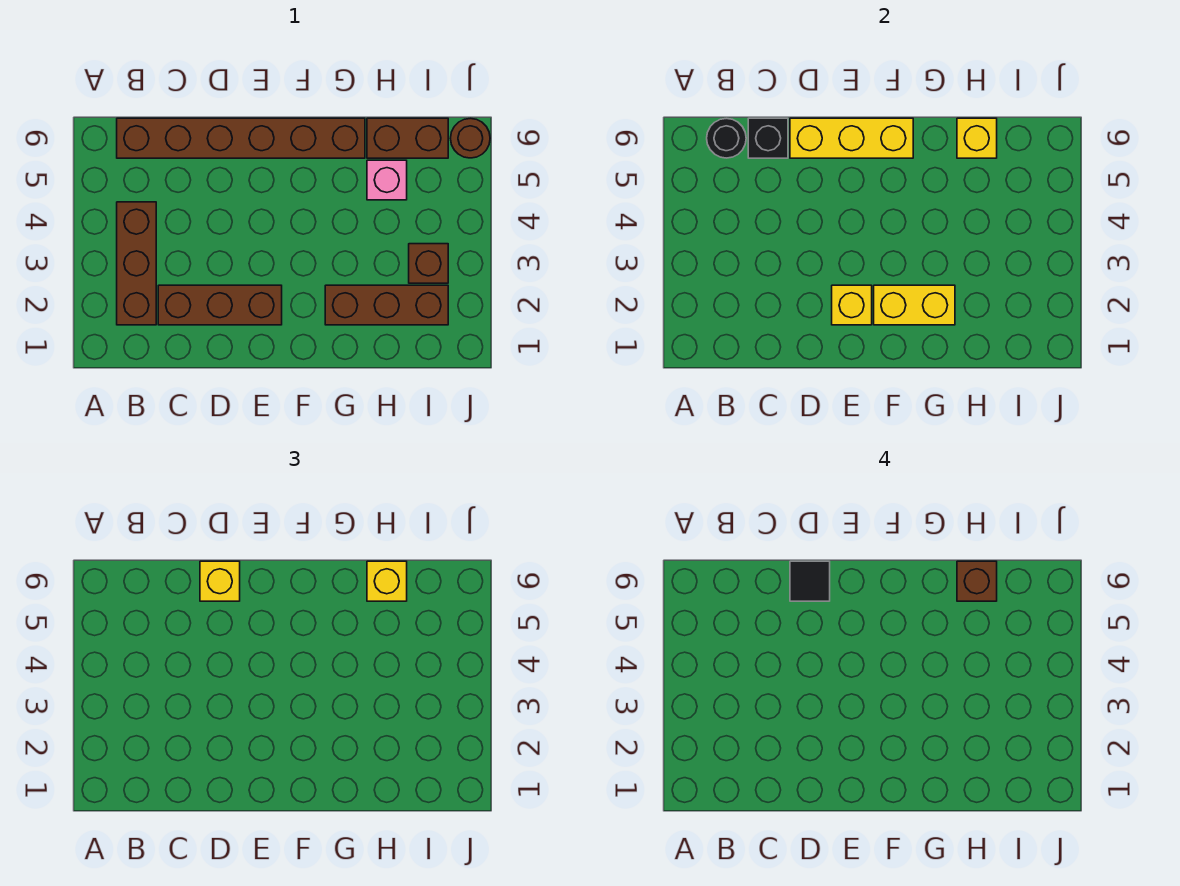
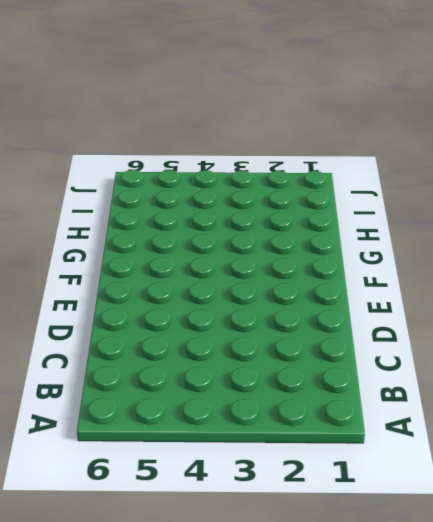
none -> brown 1x3 brick [117,202,156,325]
none -> brown 1x6 brick [117,118,365,158]
none -> brown 1x3 brick [158,285,282,325]

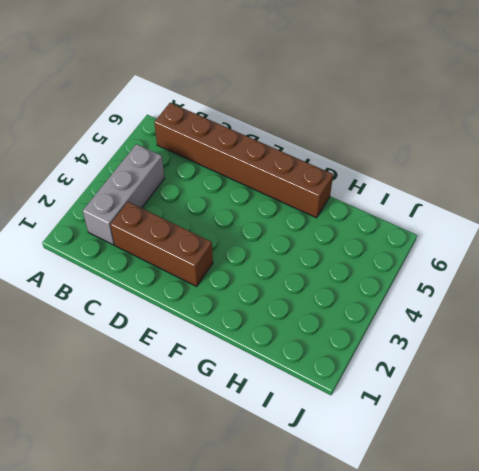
grey 1x3 brick [83,144,164,245] -> brown 1x3 brick [117,202,156,325]
none -> brown 1x3 brick [325,285,448,325]
none -> pink 1x1 brick [367,160,407,200]
none -> brown 1x2 brick [367,118,448,158]

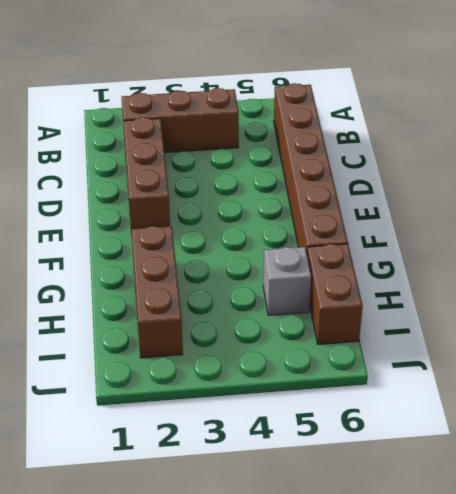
grey 1x1 brick [263,247,311,315] -> pink 1x1 brick [367,160,407,200]
none -> brown 1x1 brick [409,244,448,283]
none -> brown 1x1 round brick [450,118,490,158]
none -> black 1x1 round brick [707,118,746,158]

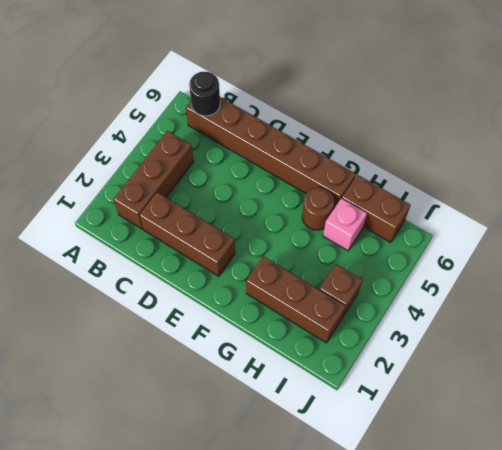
brown 1x1 round brick [302,188,334,230] -> brown 1x1 round brick moved to [450,118,490,158]
none -> black 1x1 brick [748,118,788,158]
none -> yellow 1x3 brick [790,118,913,158]
none -> yellow 1x1 brick [832,285,872,325]

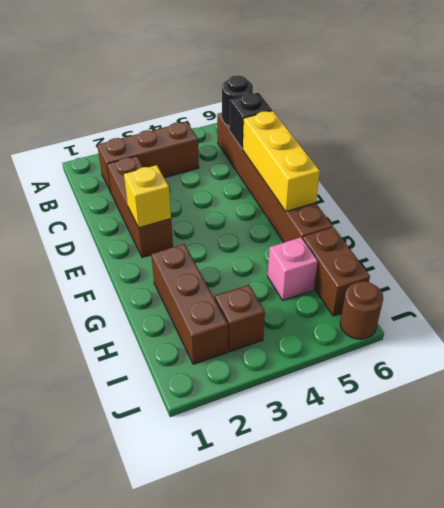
none -> yellow 1x2 brick [874,285,955,325]
none -> yellow 1x1 brick [957,118,997,158]
none -> yellow 1x1 brick [200,561,240,601]

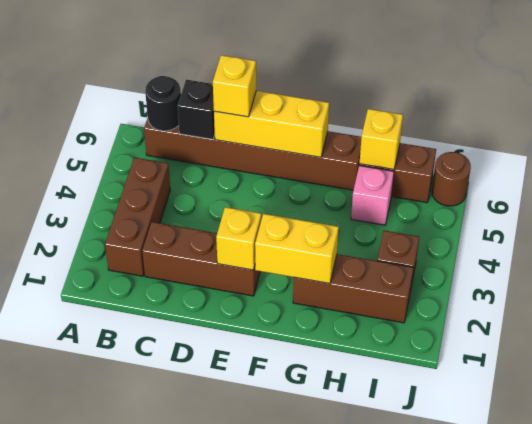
none -> yellow 1x1 brick [367,561,407,601]
none -> black 1x1 tile [790,561,830,601]
none -> brown 1x1 brick [957,561,997,601]

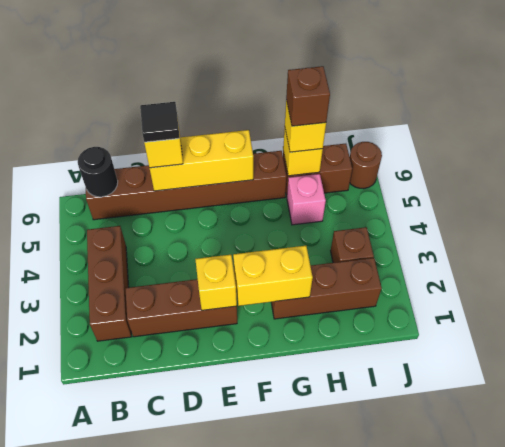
none -> black 1x1 brick [748,118,788,158]

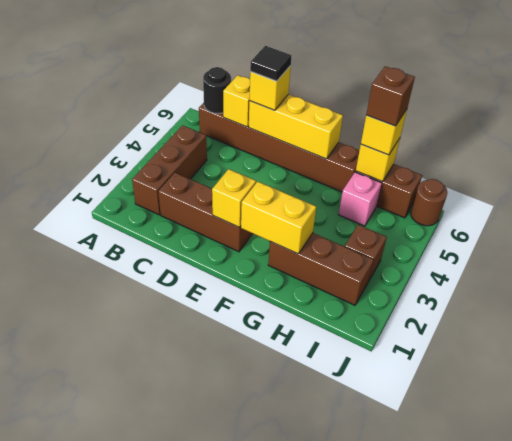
yellow 1x1 brick [223,75,250,127] -> black 1x1 brick [748,118,788,158]

